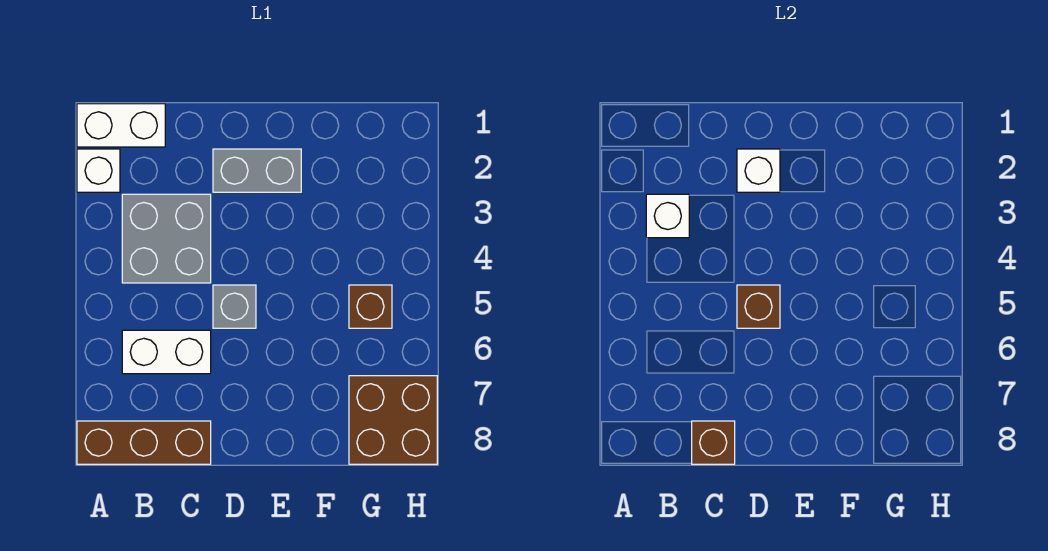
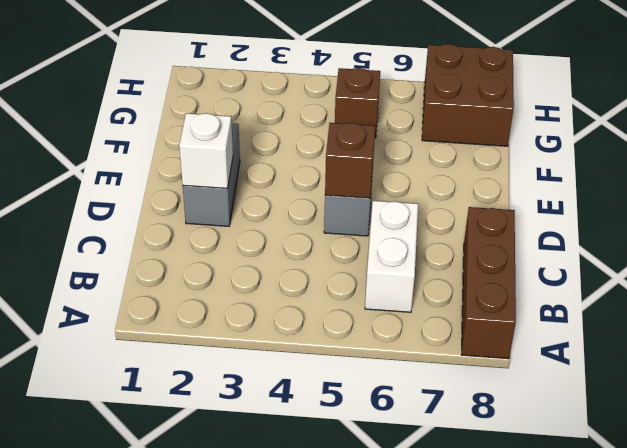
none -> white 1x2 brick [77,104,165,147]
none -> white 1x1 brick [77,149,120,192]
none -> grey 2x2 brick [122,194,211,283]

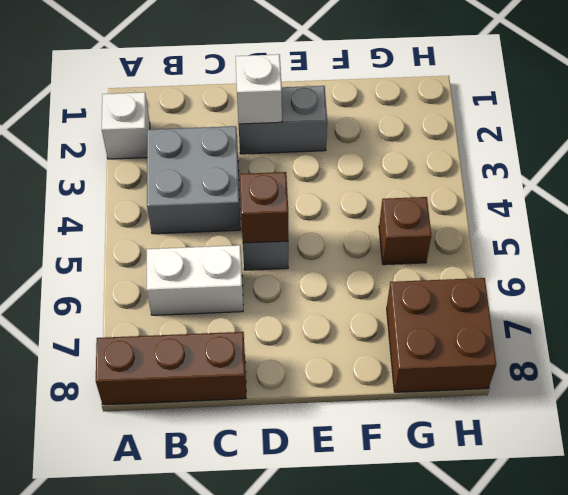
none -> white 1x2 brick [77,104,165,147]
none -> white 1x1 brick [646,194,689,238]
none -> brown 1x1 brick [692,421,735,464]

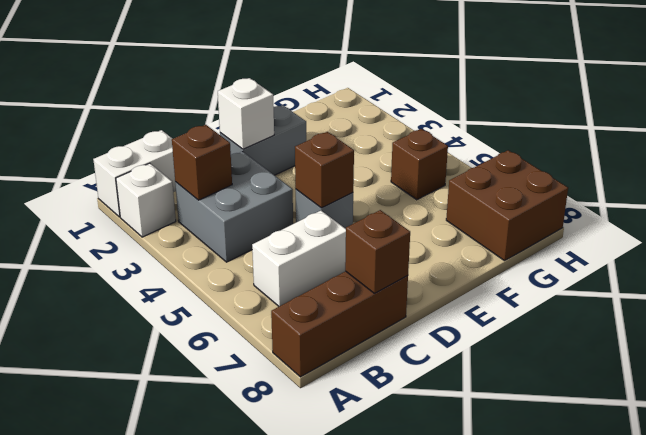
brown 1x1 brick [172,125,232,200] -> white 1x1 brick [646,194,689,238]

